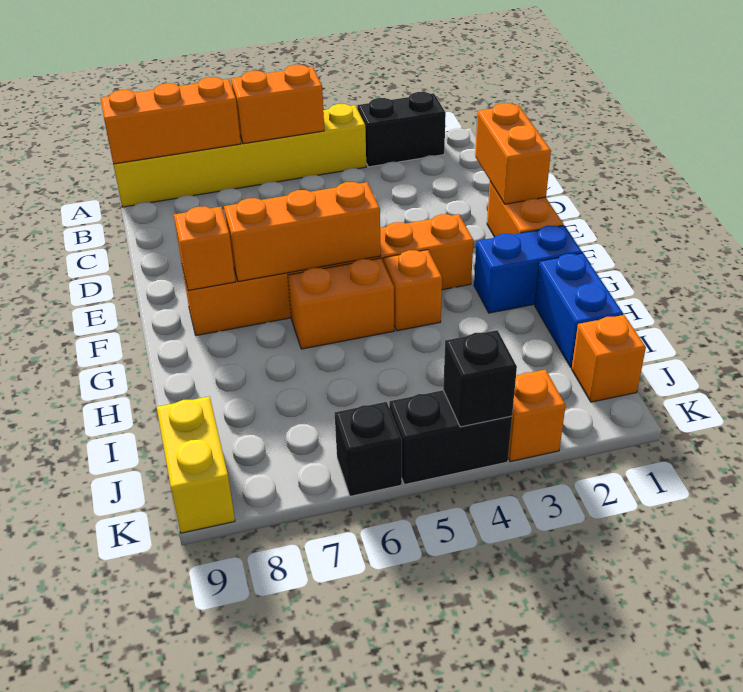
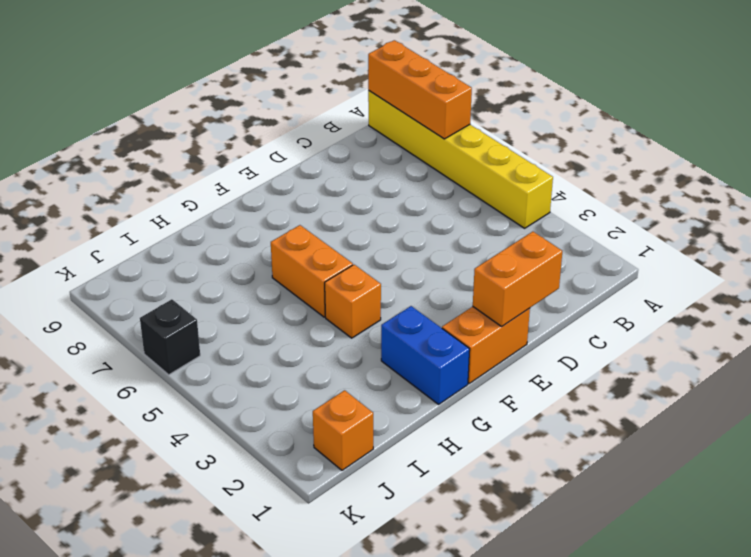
none -> black 1x2 brick [357,92,446,167]
none -> orange 1x6 brick [182,214,473,336]
none -> blue 1x2 brick [535,253,623,367]

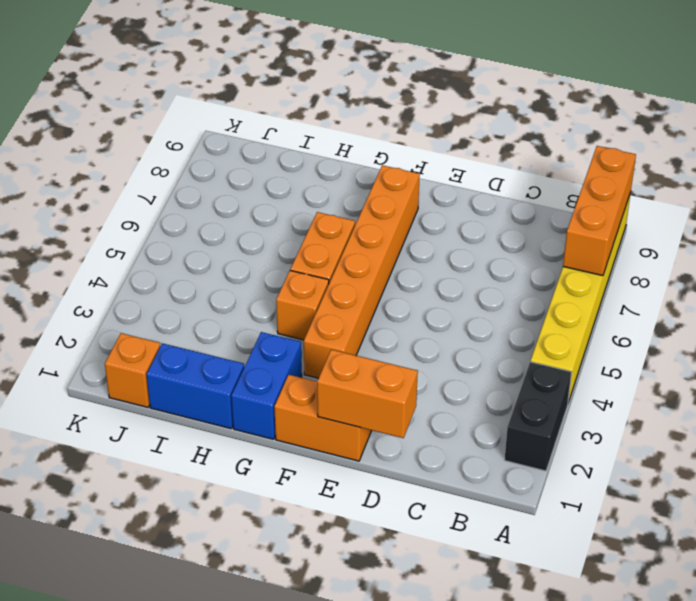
none -> yellow 1x2 brick [157,396,235,533]
none -> orange 1x1 brick [508,369,566,462]
none -> black 1x2 brick [389,390,512,485]

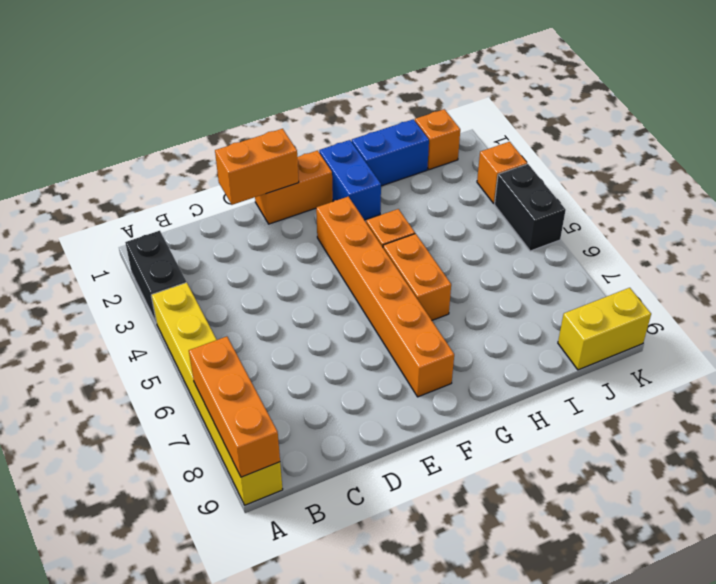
none -> black 1x1 brick [335,402,402,496]
none -> orange 1x2 brick [231,65,324,144]
none -> orange 1x3 brick [224,182,381,282]

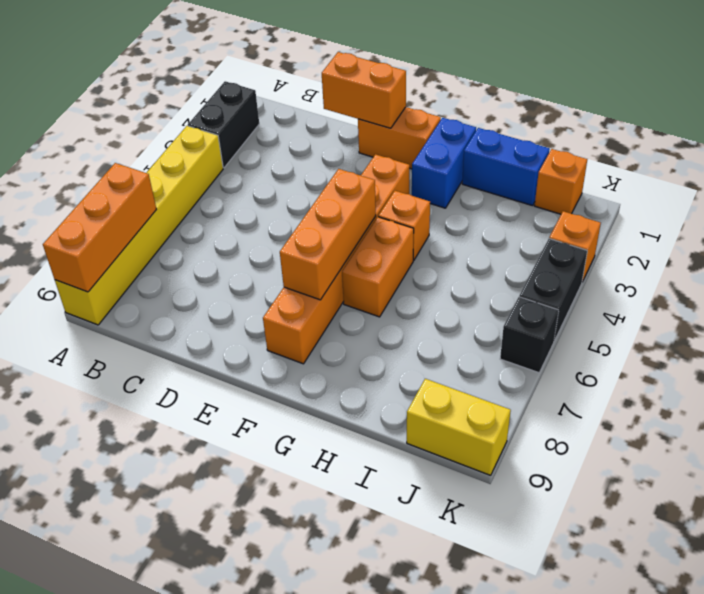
none -> orange 1x2 brick [231,65,324,144]
none -> orange 1x1 brick [174,206,235,291]
none -> black 1x1 brick [443,330,517,427]

